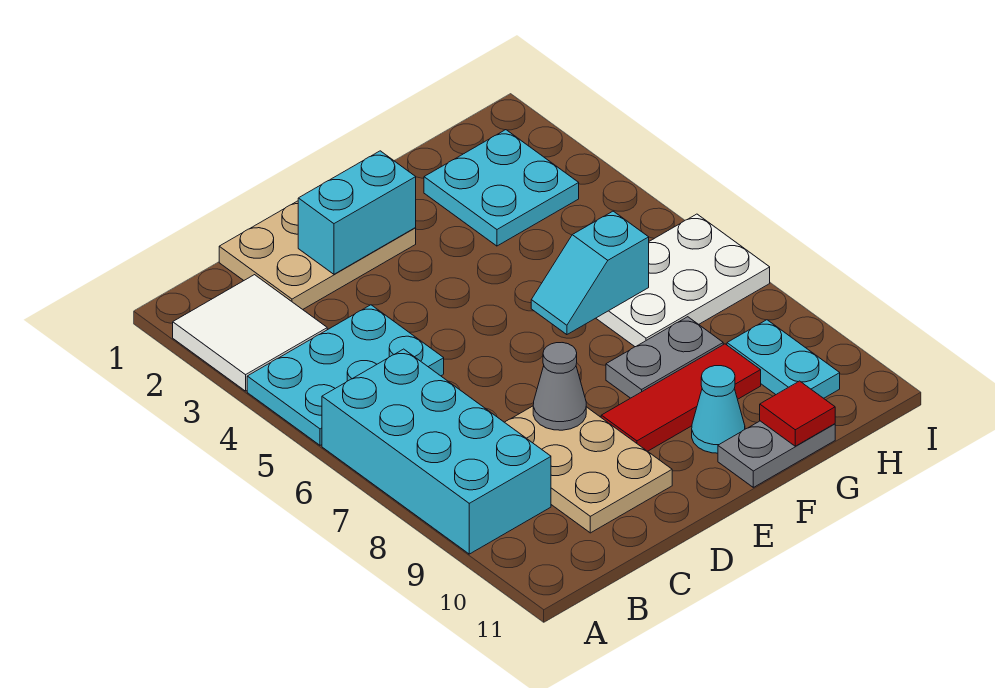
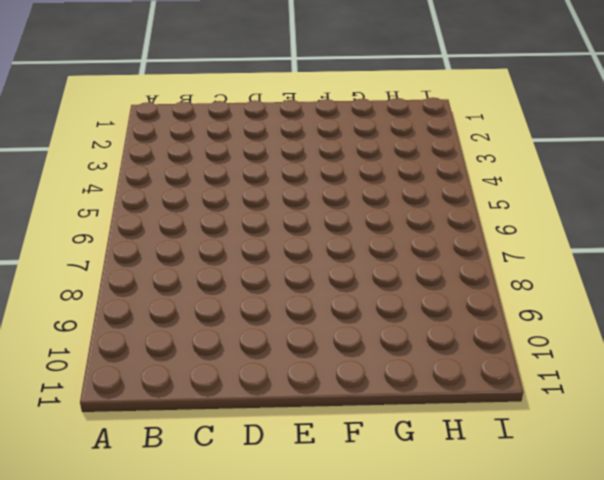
none -> white 2x2 tile [173,275,327,391]
none -> cyan 2x3 plate [247,305,444,445]
none -> cyan 2x4 brick [322,349,551,554]

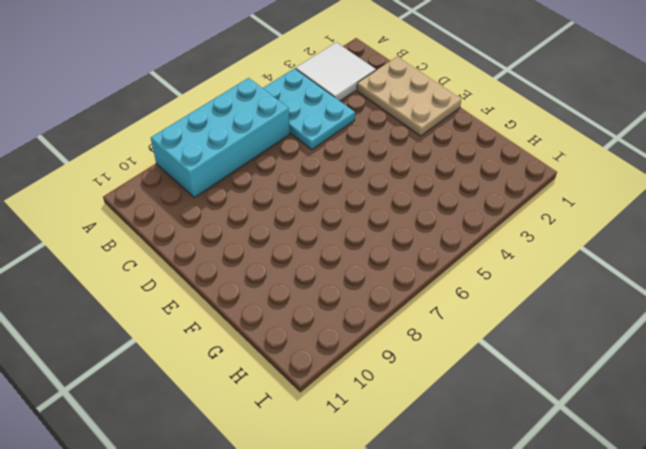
none -> tan 2x3 plate [505,406,672,533]
none -> red 1x3 tile [601,344,761,451]
none -> grey 1x2 plate [606,317,723,398]

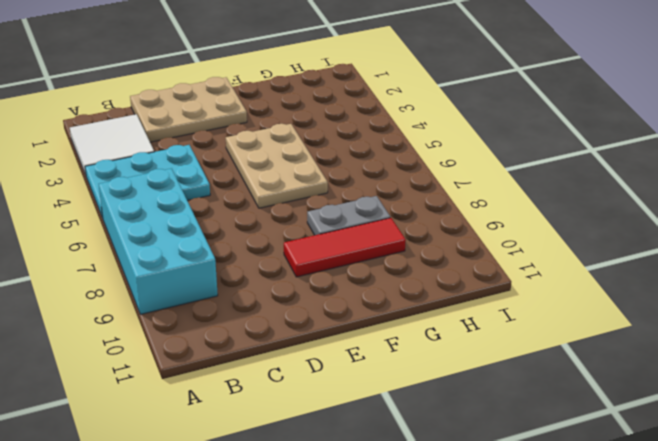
tan 2x3 plate [226,124,328,208] -> tan 2x3 plate moved to [505,406,672,533]
none -> cyan 1x1 cone [692,366,745,453]
none -> grey 1x2 plate [718,421,835,487]
none -> cyan 2x2 plate [424,130,579,246]

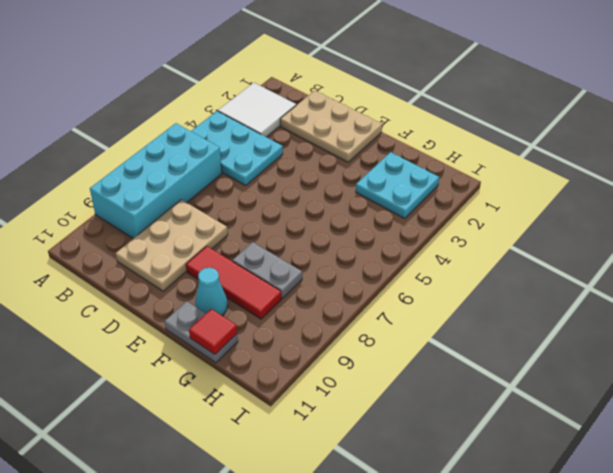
none -> white 2x3 plate [596,214,770,347]
none -> cyan 1x2 plate [727,320,840,398]
none -> cyan 1x2 brick [298,151,416,274]

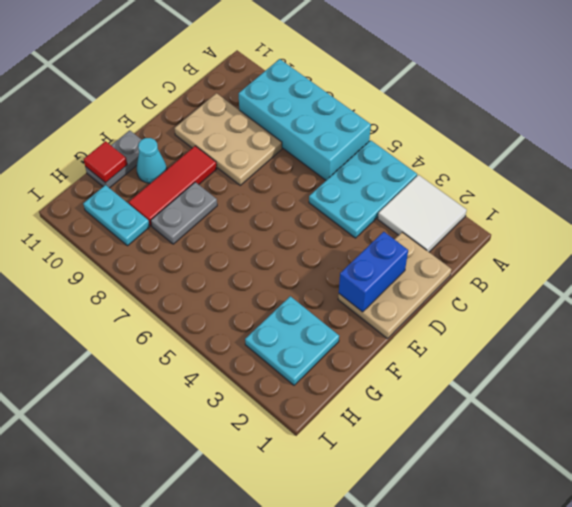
blue 1x2 brick [339,232,408,312] -> cyan 1x2 brick [298,151,416,274]
none -> white 2x3 plate [596,214,770,347]
none -> grey 1x1 cone [533,343,586,430]
none -> cyan 1x2 slope [531,211,649,335]

